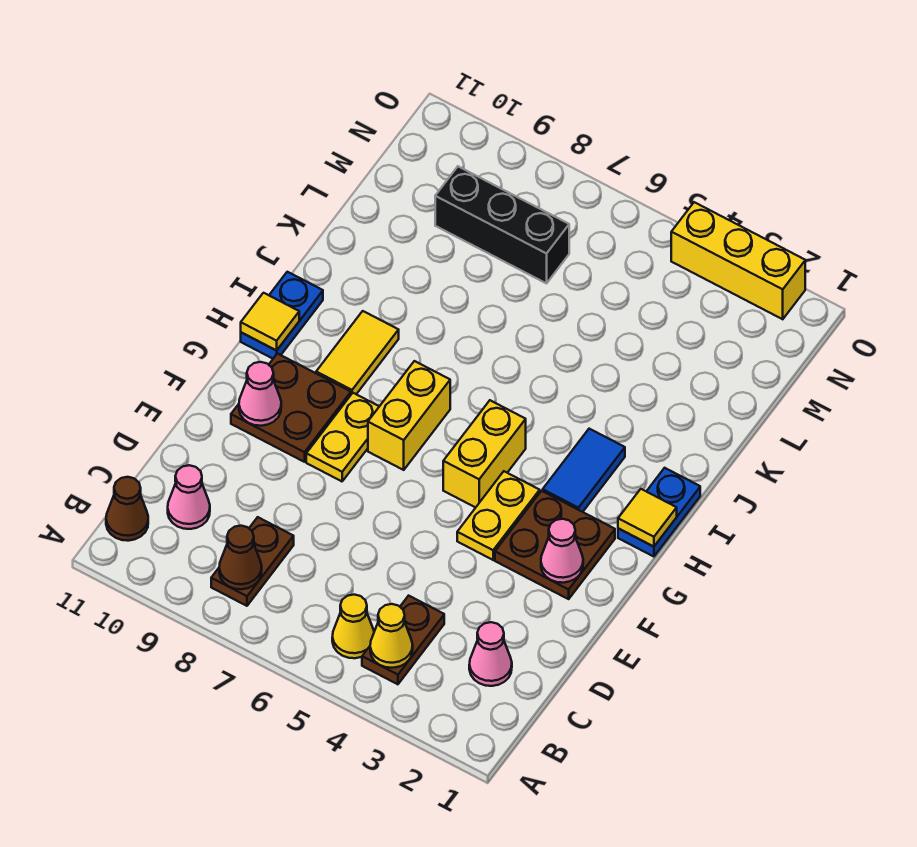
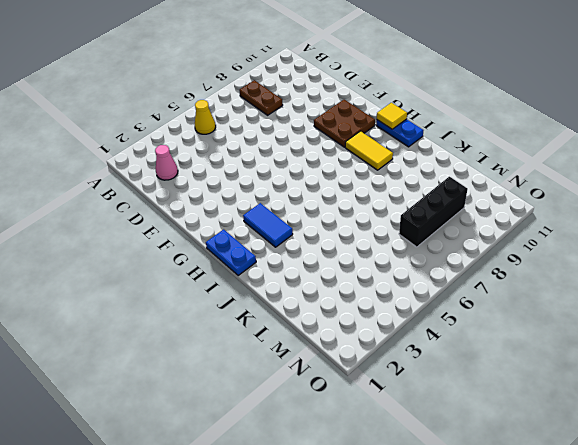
none -> brown 1x2 plate [362,596,444,684]
none -> brown 1x1 cone [106,477,148,541]
none -> pink 1x1 cone [168,465,210,529]

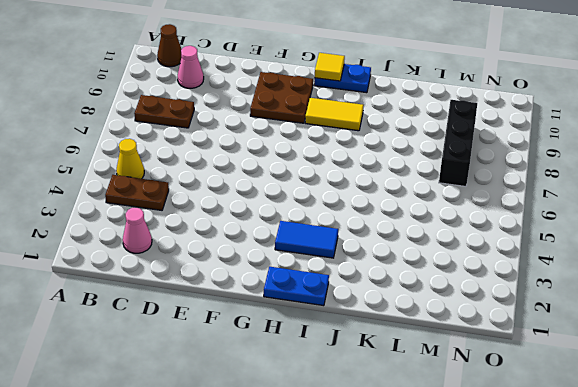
none -> brown 2x2 plate [495,491,615,599]
none -> yellow 1x2 plate [457,471,540,560]
none -> yellow 1x2 plate [306,393,379,481]

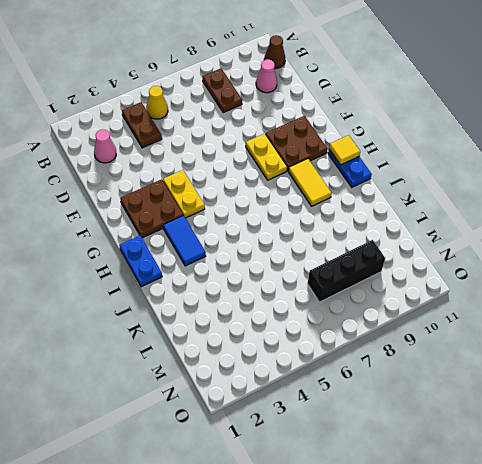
none -> yellow 1x2 brick [443,400,526,508]
none -> yellow 1x2 brick [368,361,450,470]
none -> yellow 1x3 brick [671,202,805,319]

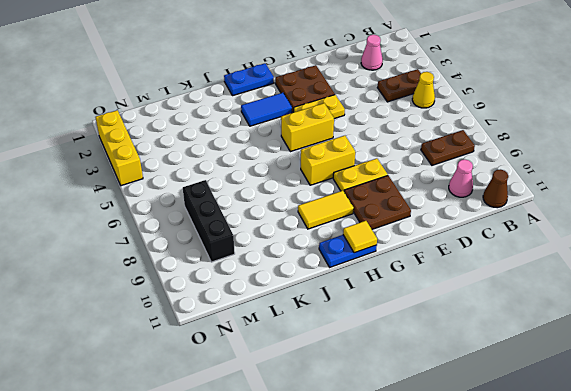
none -> yellow 1x1 cone [370,604,413,668]
none -> brown 1x1 cone [219,526,262,589]
none -> pink 1x1 cone [541,519,583,583]

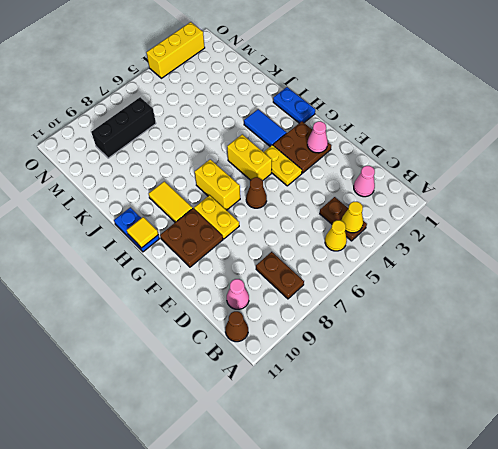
brown 1x1 cone [246,177,267,208] -> brown 1x1 cone moved to [219,526,262,589]
none -> pink 1x1 cone [239,362,281,426]
none -> yellow 1x1 tile [618,489,677,547]

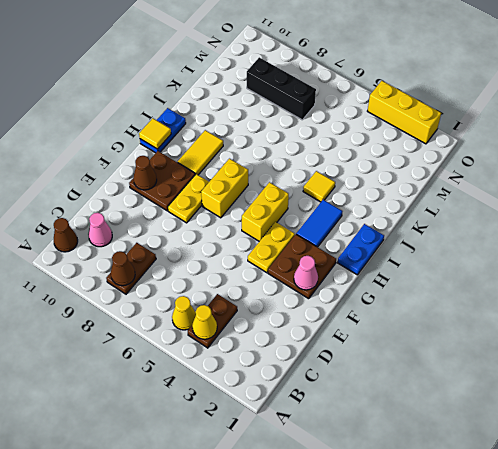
brown 1x1 cone [133,156,157,190] -> pink 1x1 cone [239,362,281,426]
yellow 1x1 tile [303,171,335,202] -> yellow 1x1 tile moved to [618,489,677,547]
none -> pink 1x1 cone [469,622,512,686]

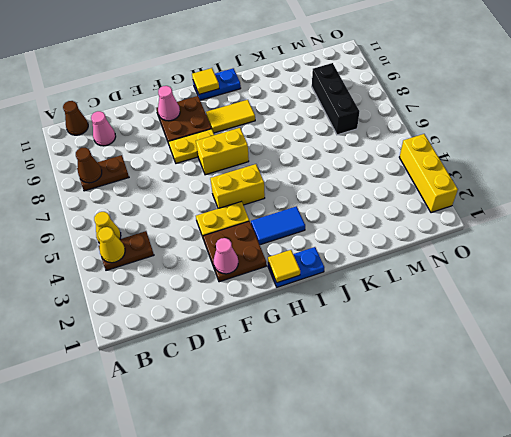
none -> pink 1x1 cone [469,622,512,686]

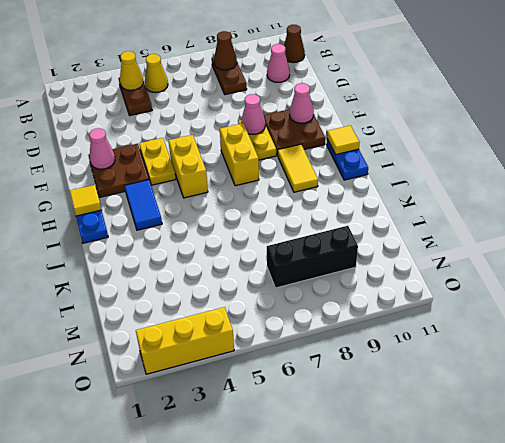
pink 1x1 cone [241,94,265,134] -> pink 1x1 cone moved to [469,622,512,686]

